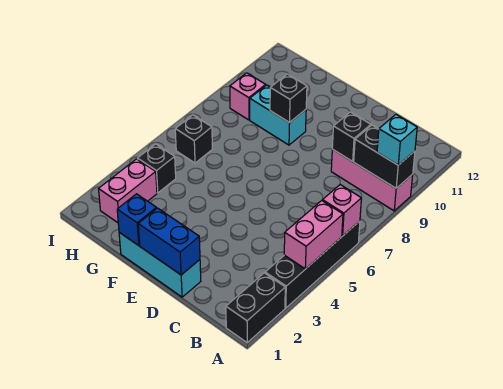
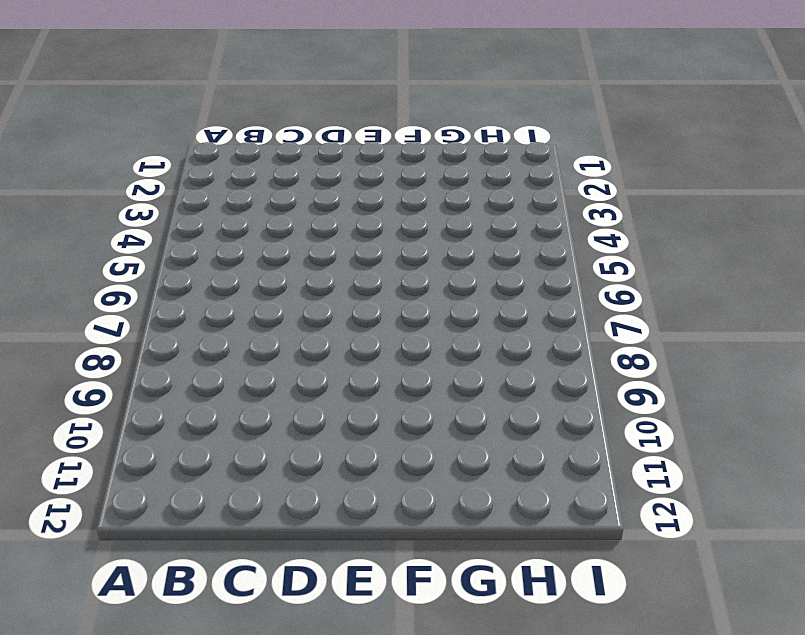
none -> black 1x2 brick [226,273,285,343]
none -> black 1x4 brick [265,221,360,308]
none -> pink 1x3 brick [331,149,413,211]

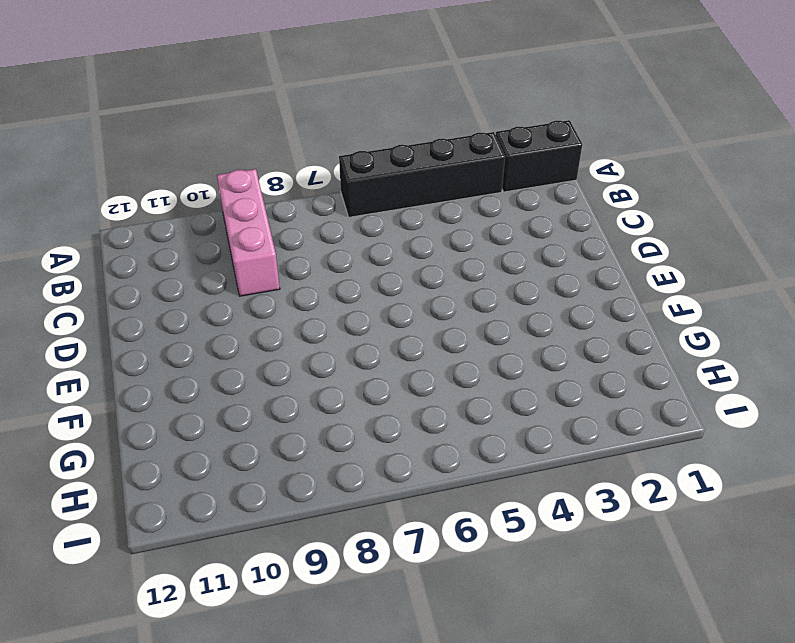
none -> cyan 1x3 brick [119,232,201,297]
none -> cyan 1x2 brick [250,85,306,145]
none -> pink 1x2 brick [99,159,157,223]

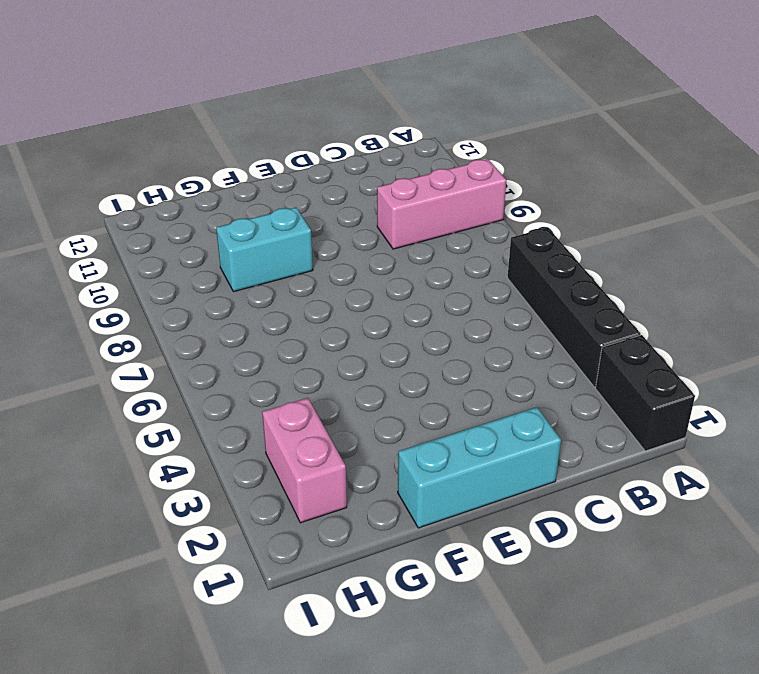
none -> black 1x1 brick [138,144,176,193]
none -> black 1x1 brick [175,115,212,163]
none -> pink 1x1 brick [230,73,266,120]

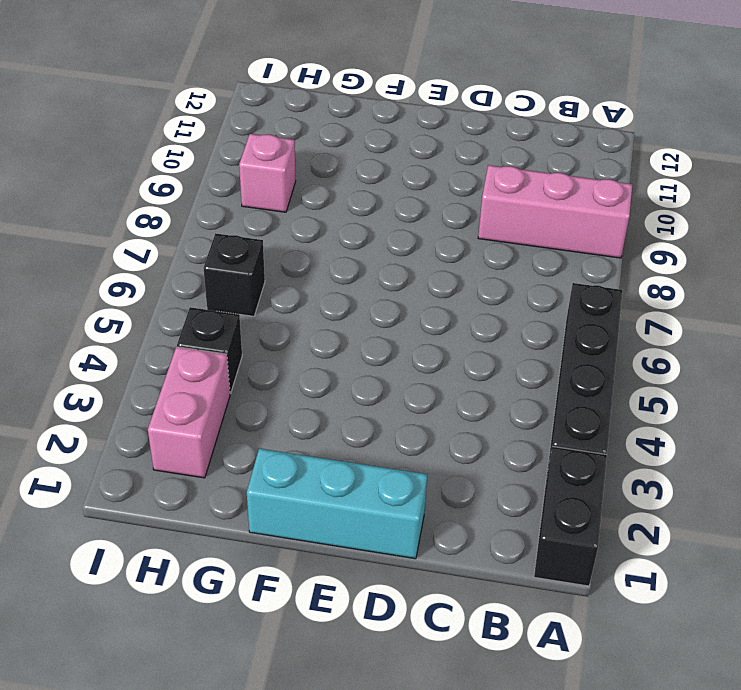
none -> cyan 1x2 brick [250,85,306,145]
none -> pink 1x2 brick [284,201,343,269]
none -> pink 1x1 brick [323,185,361,236]

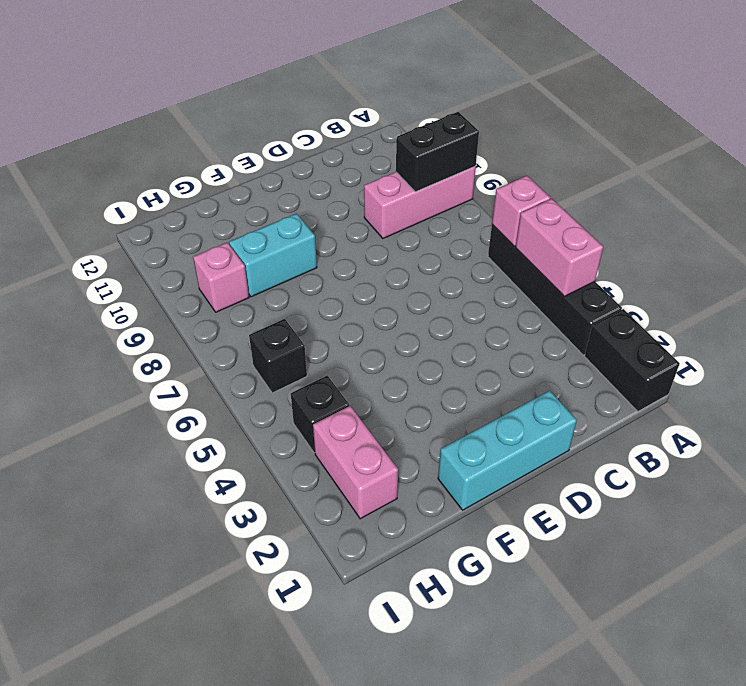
none -> black 1x1 brick [332,112,371,161]
none -> blue 1x2 brick [138,208,200,275]
none -> blue 1x1 brick [117,194,157,245]

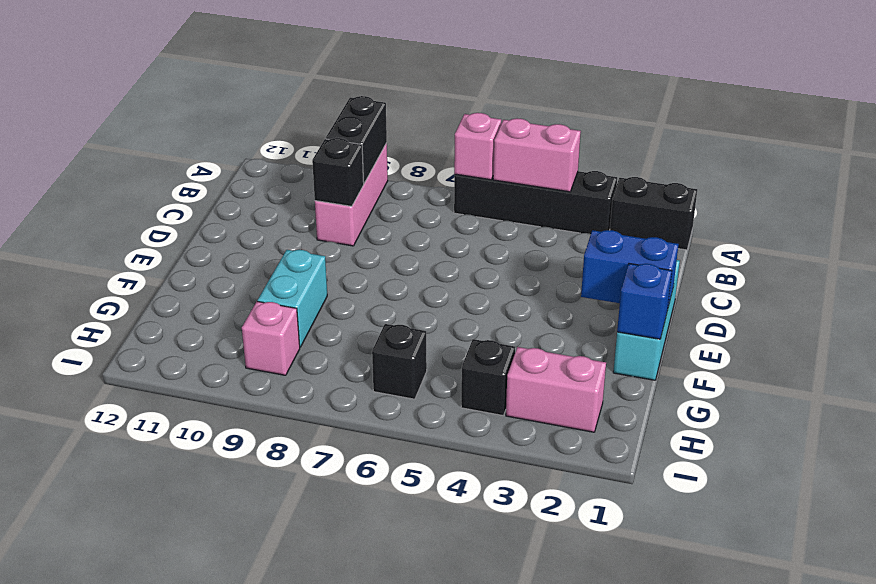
blue 1x2 brick [581,230,679,309] -> blue 1x2 brick turned to [138,208,200,275]
none -> black 1x1 brick [270,74,307,123]
none -> cyan 1x1 brick [377,115,417,165]

